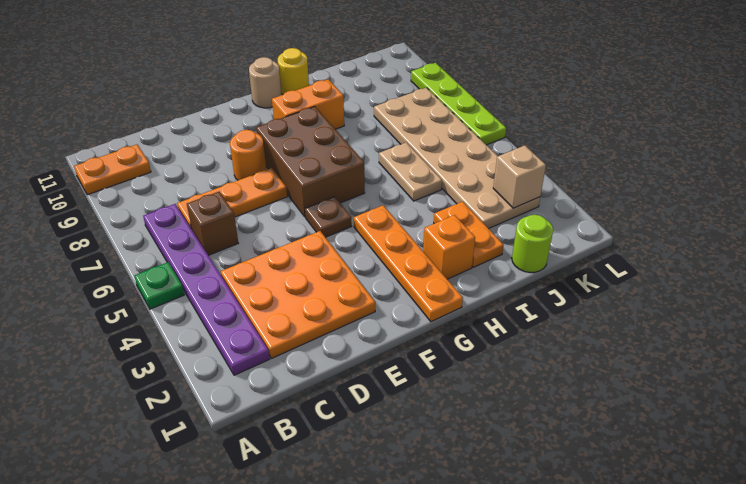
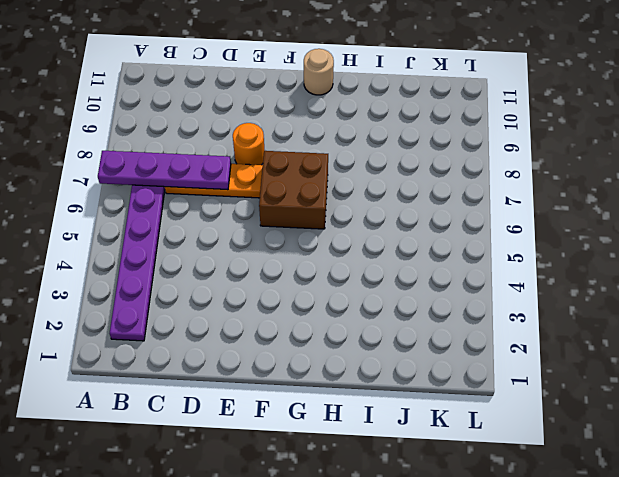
purple 1x4 plate [98,151,231,190] -> none
brown 2x2 brick [259,151,328,229] -> brown 2x3 brick [256,107,365,217]
none -> green 1x1 plate [134,262,184,309]
none -> orange 1x2 plate [74,145,151,195]
none -> orange 3x3 plate [221,231,375,358]

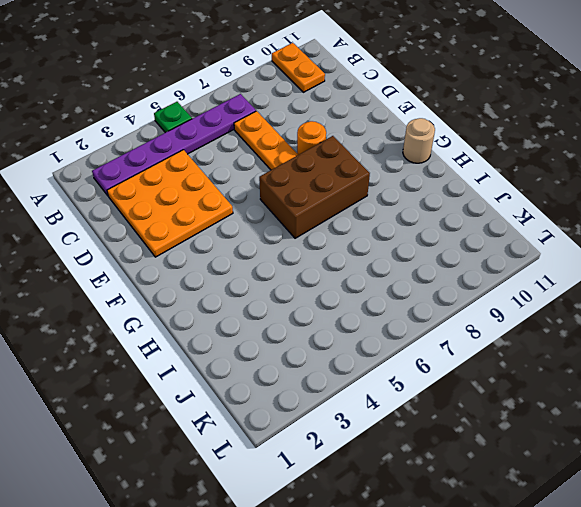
none -> brown 1x1 brick [187,192,238,255]
none -> brown 1x1 plate [305,197,352,237]
none -> orange 1x4 plate [354,205,463,322]

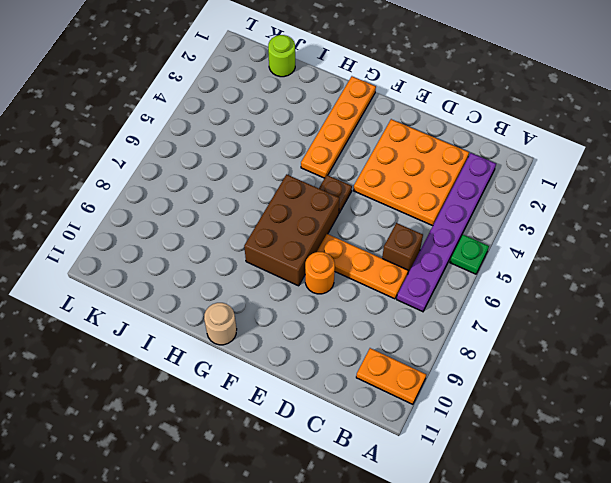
none -> orange 1x2 brick [272,79,344,129]
none -> orange 1x1 brick [423,215,475,279]
none -> yellow 1x1 round brick [278,48,309,95]

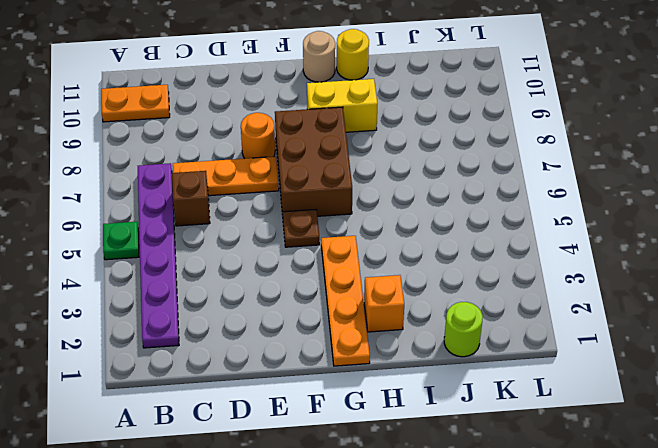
yellow 1x2 brick [307,79,377,132] -> orange 1x2 brick [272,79,344,129]
none -> orange 3x3 plate [221,231,375,358]
none -> orange 1x2 plate [434,202,504,267]
none -> tan 1x2 plate [379,142,442,201]

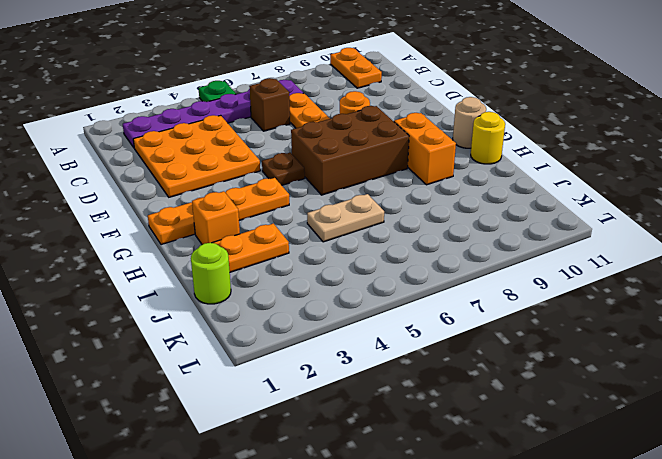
none -> tan 2x6 plate [374,88,540,229]
none -> lime 1x4 plate [411,63,506,145]
none -> tan 1x1 brick [493,146,546,208]

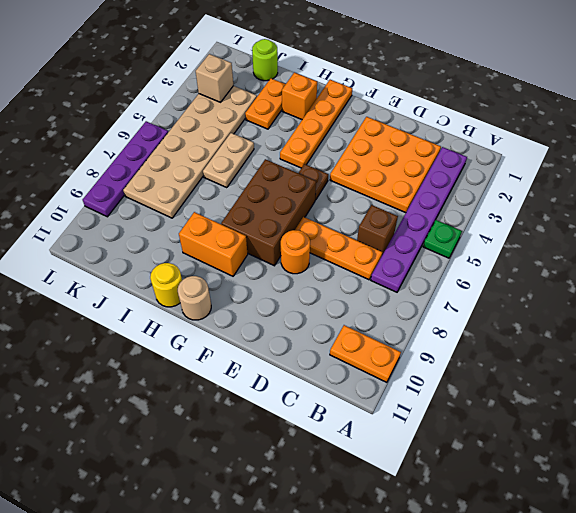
purple 1x4 plate [83,121,168,217] -> lime 1x4 plate [411,63,506,145]

